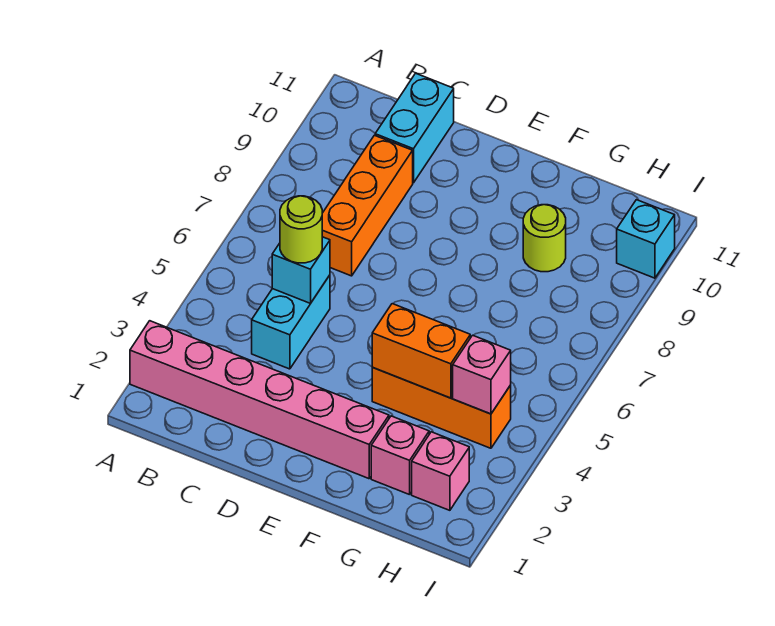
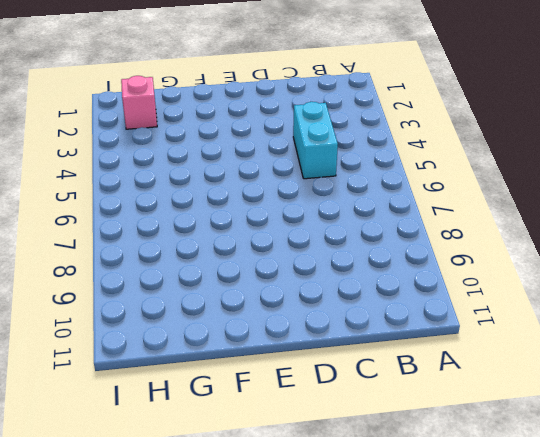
none -> pink 1x6 brick [130,321,389,479]
none -> orange 1x3 brick [322,135,413,276]
none -> cyan 1x2 brick [375,73,454,183]

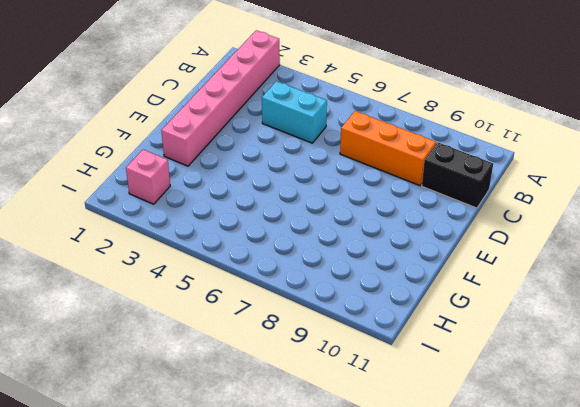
black 1x2 brick [422,142,493,208] -> cyan 1x2 brick [375,73,454,183]
none -> orange 1x3 brick [372,368,511,448]
none -> pink 1x1 brick [371,416,429,495]
none -> lime 1x1 round brick [523,205,566,272]

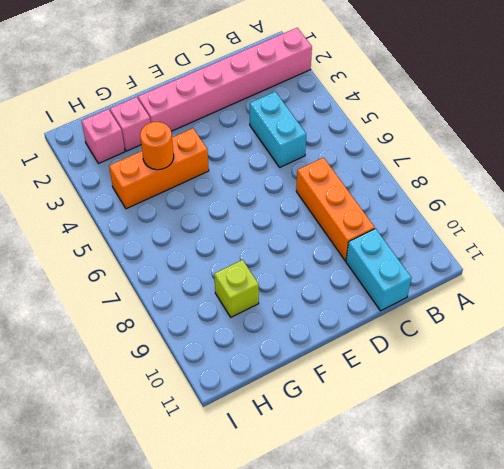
orange 1x1 round brick [140,122,174,170] -> orange 1x2 brick [372,304,470,398]
lime 1x1 brick [214,260,259,317] -> lime 1x1 round brick [523,205,566,272]
none -> cyan 1x1 brick [617,200,675,278]
none -> cyan 1x1 brick [272,237,330,303]
none -> pink 1x1 brick [453,335,511,414]

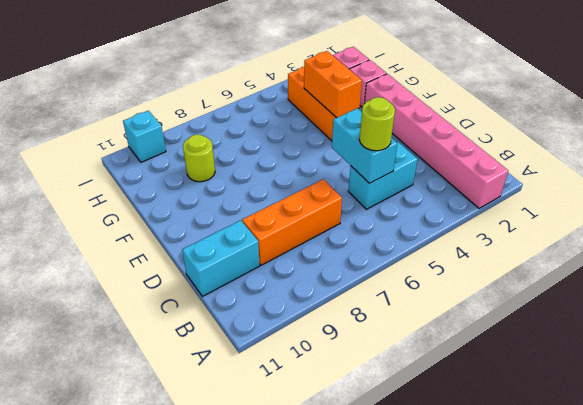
cyan 1x2 brick [332,108,397,183] -> cyan 1x1 brick [272,237,330,303]
none -> pink 1x1 brick [453,335,511,414]

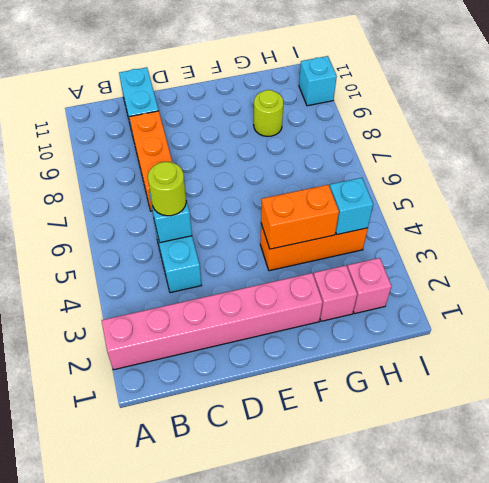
cyan 1x1 brick [330,178,373,235] -> pink 1x1 brick [453,335,511,414]

